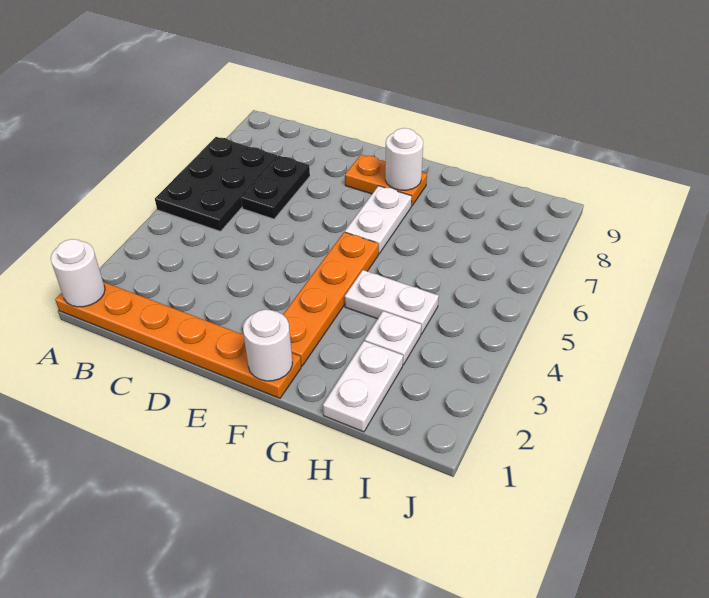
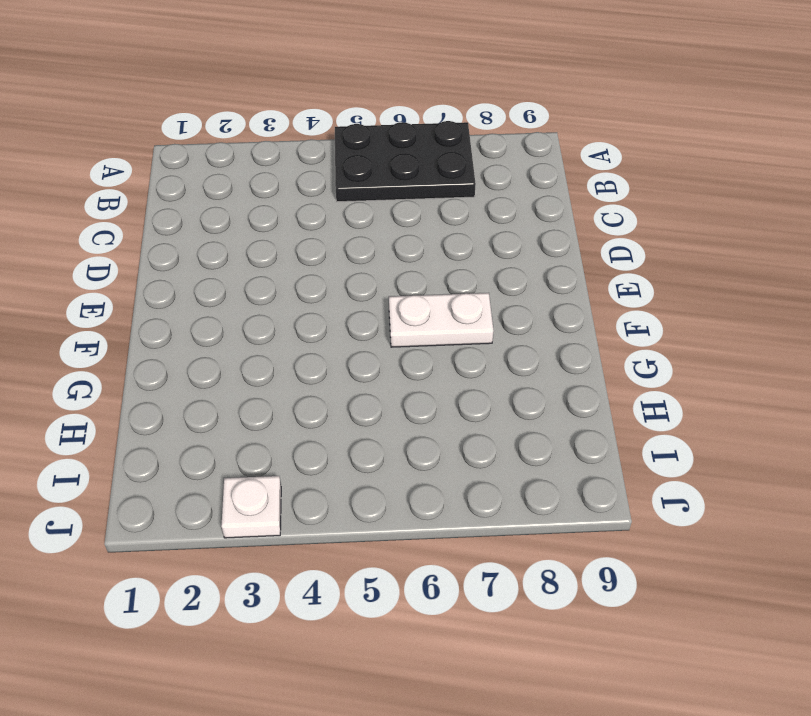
white 1x1 plate [221,476,281,538] -> white 1x1 plate moved to [365,311,421,365]
none -> orange 1x6 plate [55,282,301,398]
none -> black 1x2 plate [241,156,310,219]
none -> orange 1x2 plate [345,155,427,206]

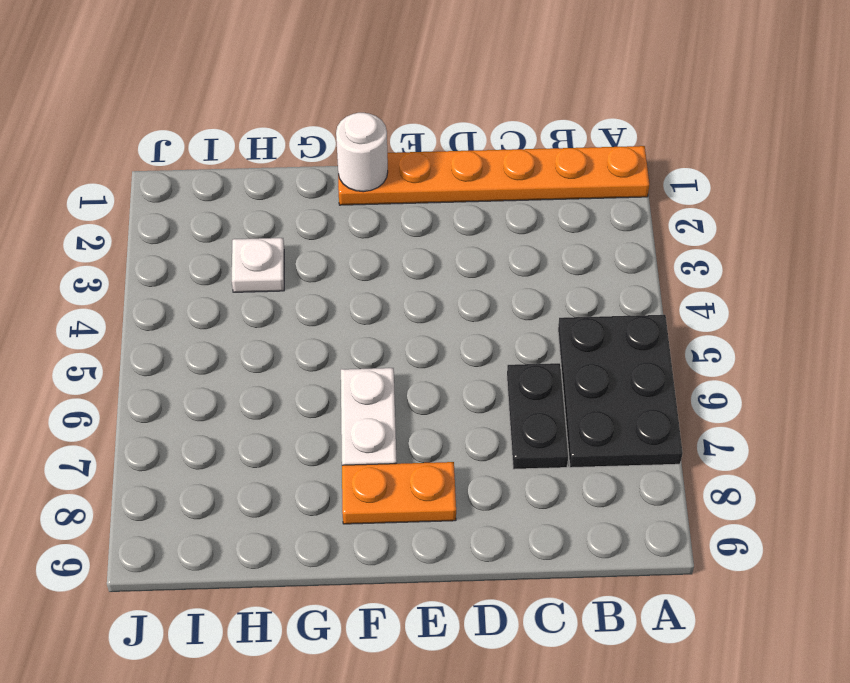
none -> orange 1x4 plate [283,232,379,366]
none -> white 1x2 plate [345,270,439,334]
none -> white 1x2 plate [323,341,403,432]

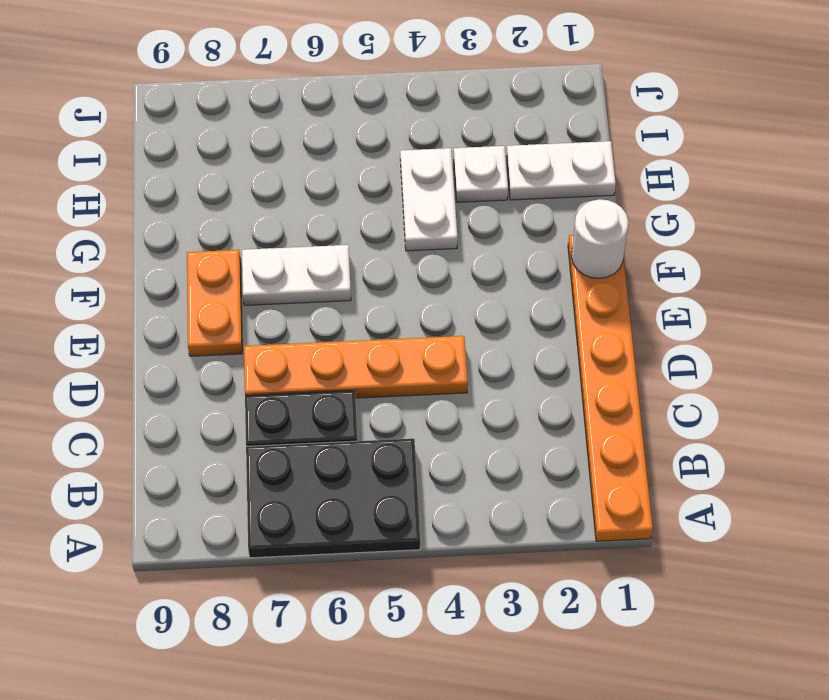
orange 1x4 plate [244,336,468,398] -> orange 1x4 plate moved to [283,232,379,366]
none -> white 1x1 round brick [51,239,105,307]
none -> white 1x1 round brick [385,128,423,190]

